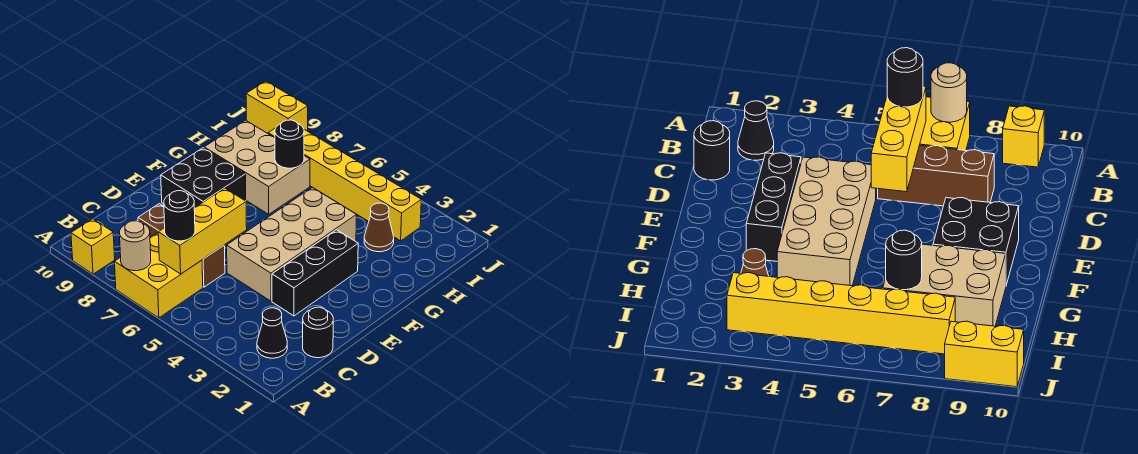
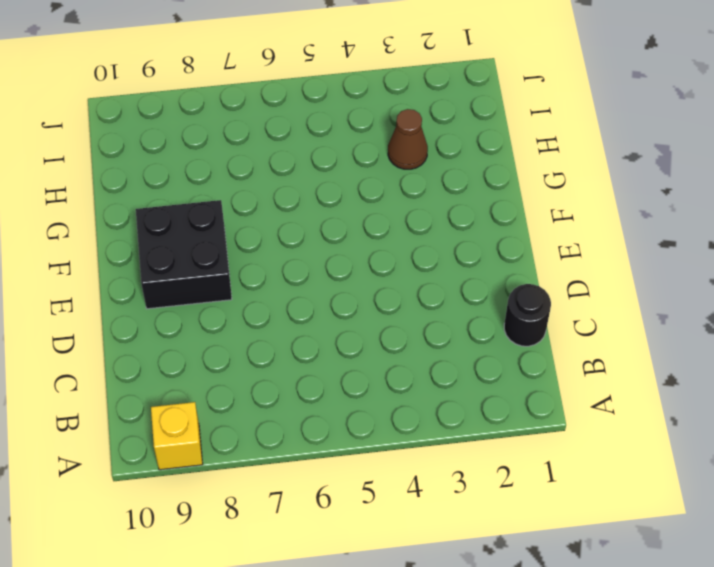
none -> yellow 2x2 brick [115,233,203,318]
none -> black 1x1 cone [257,308,287,358]
none -> brown 1x3 brick [138,204,225,287]

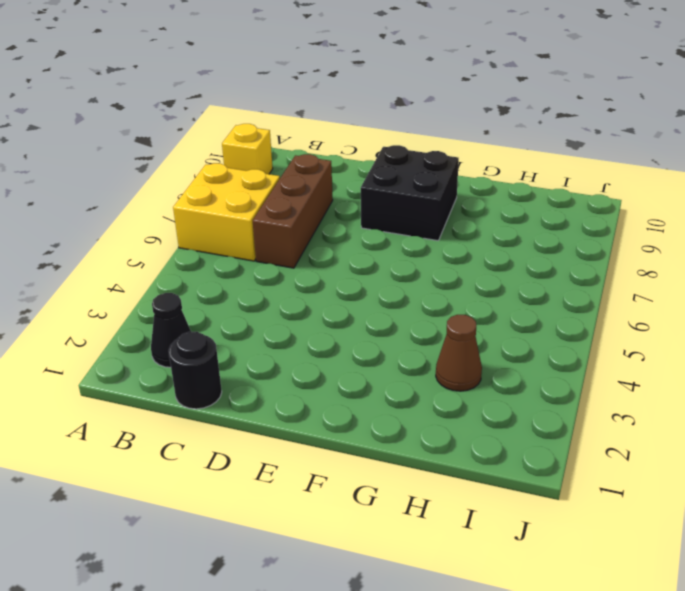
none -> black 1x3 brick [272,230,358,316]
none -> tan 2x4 brick [227,187,357,301]
none -> tan 2x3 brick [204,120,310,214]

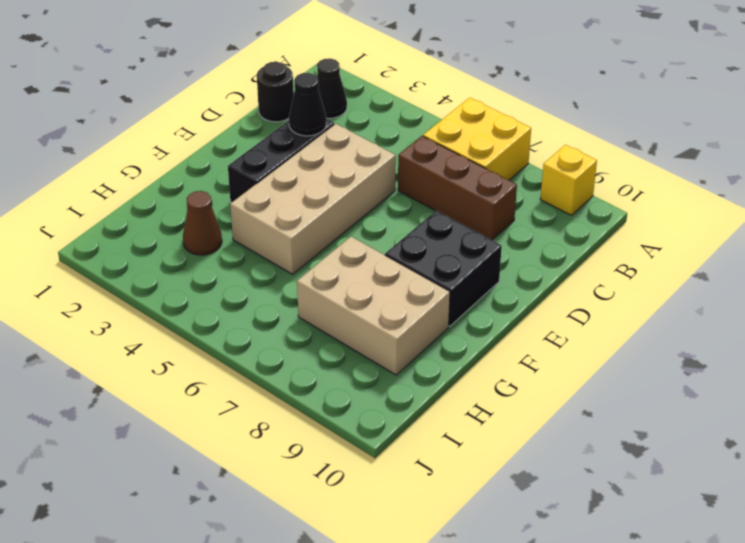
black 1x1 cone [289,73,326,136] -> none
none -> yellow 1x6 brick [268,128,421,241]
none -> yellow 1x2 brick [246,81,308,134]
none -> tan 1x1 round brick [120,221,151,271]

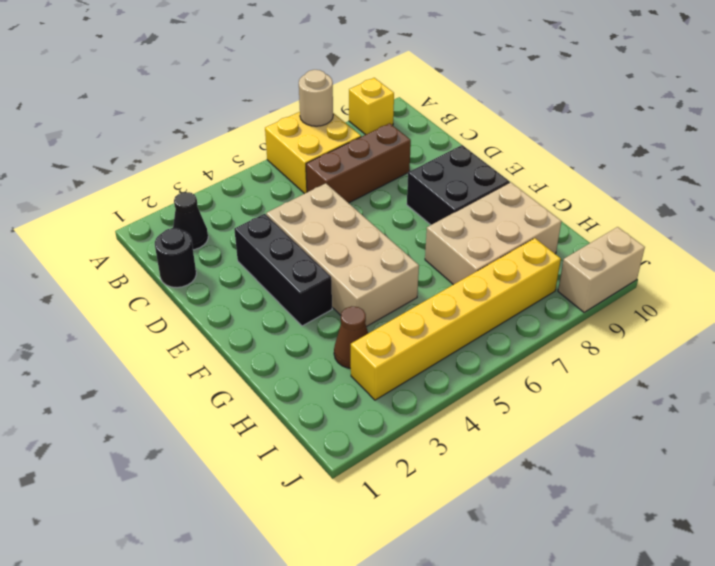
tan 1x2 brick [558,227,645,312] -> yellow 1x2 brick [246,81,308,134]
none -> yellow 1x3 brick [158,188,247,274]
none -> black 1x1 round brick [275,120,304,168]
none -> black 1x1 round brick [164,191,195,241]

